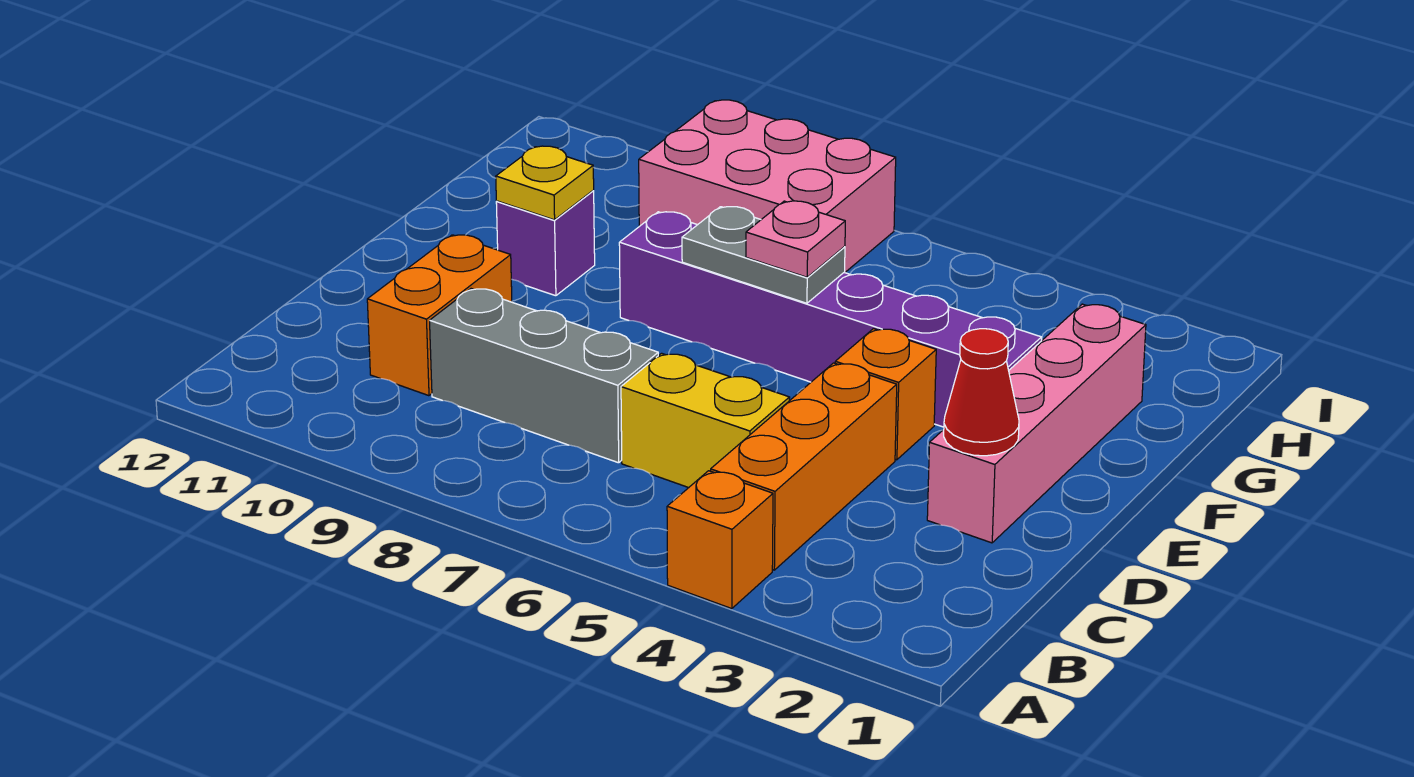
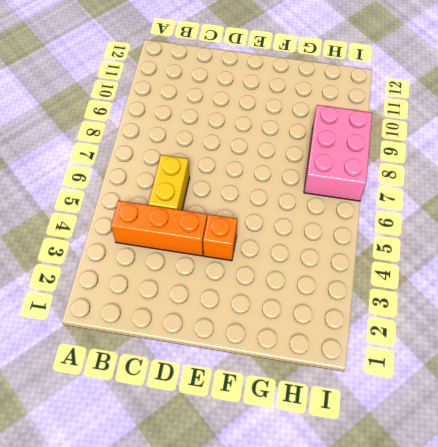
none -> orange 1x1 brick [667,471,773,609]
none -> grey 1x3 brick [430,289,658,463]
none -> orange 1x2 brick [367,235,512,396]

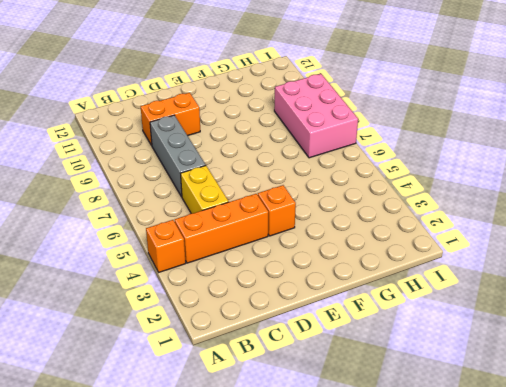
none -> pink 1x4 brick [927,304,1146,543]
none -> purple 1x6 brick [619,212,1042,427]
none -> purple 1x1 brick [496,191,595,296]

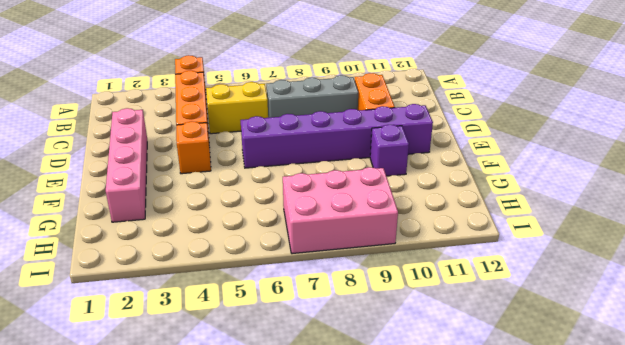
purple 1x6 brick [241,104,433,168] -> purple 1x6 brick moved to [619,212,1042,427]
none -> red 1x1 cone [944,329,1019,456]
none -> grey 1x2 plate [682,207,845,303]
none -> yellow 1x1 plate [496,146,594,220]

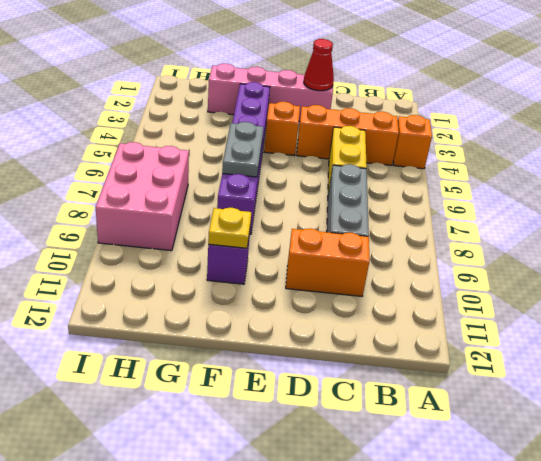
none -> pink 1x1 plate [746,201,845,277]

